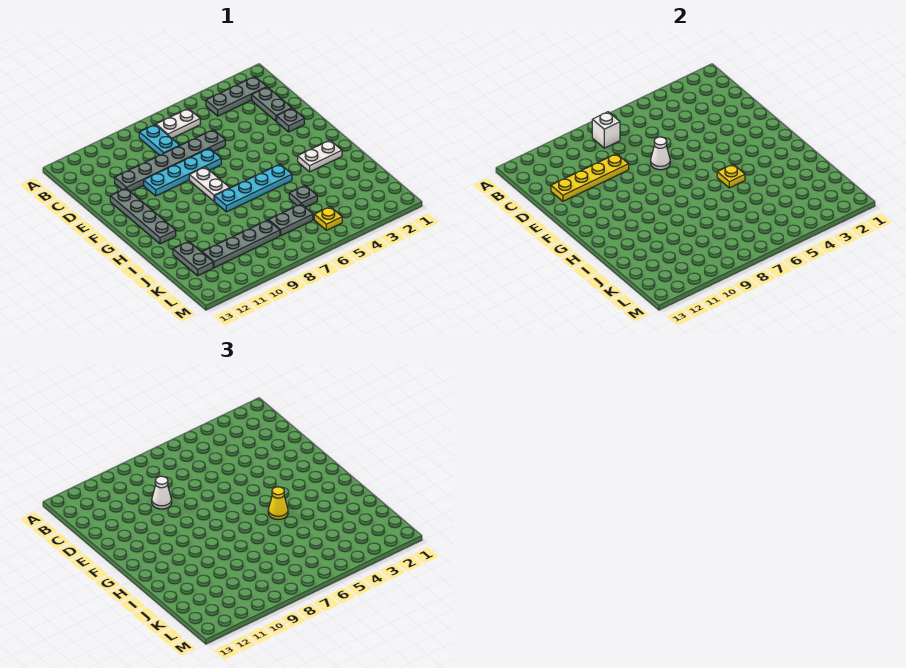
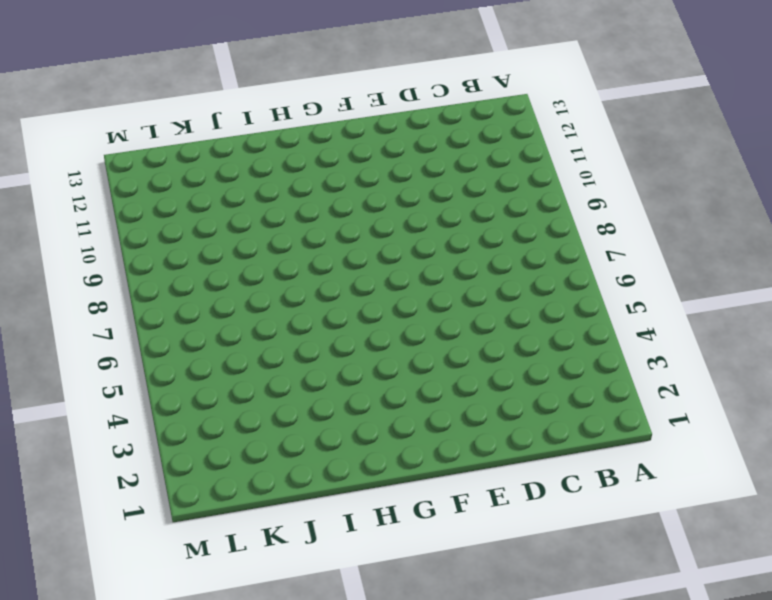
none -> grey 1x3 plate [206,76,267,116]
none -> white 1x2 plate [156,109,200,138]
none -> cyan 1x2 plate [139,125,180,155]

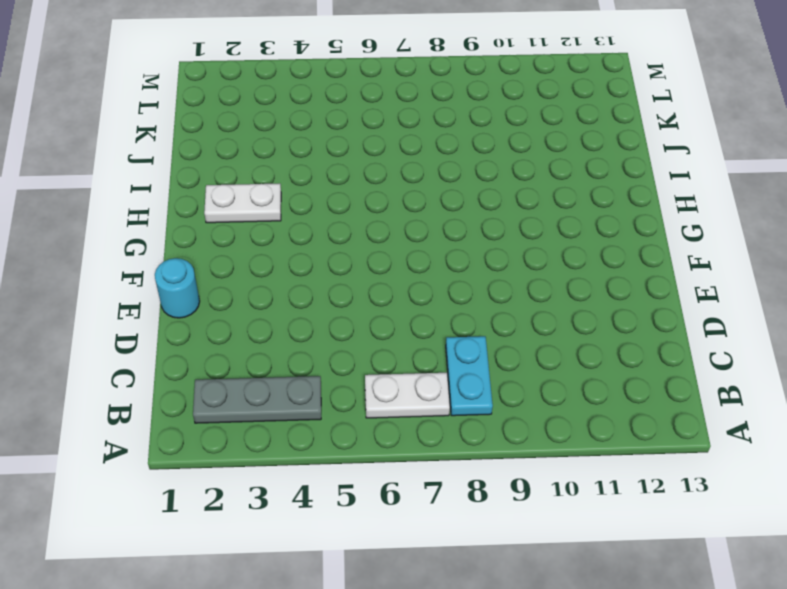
cyan 1x1 round brick [155,258,200,318] -> none
none -> grey 1x2 plate [252,87,292,121]
none -> grey 1x6 plate [115,130,225,192]
none -> grey 1x1 plate [277,108,304,132]

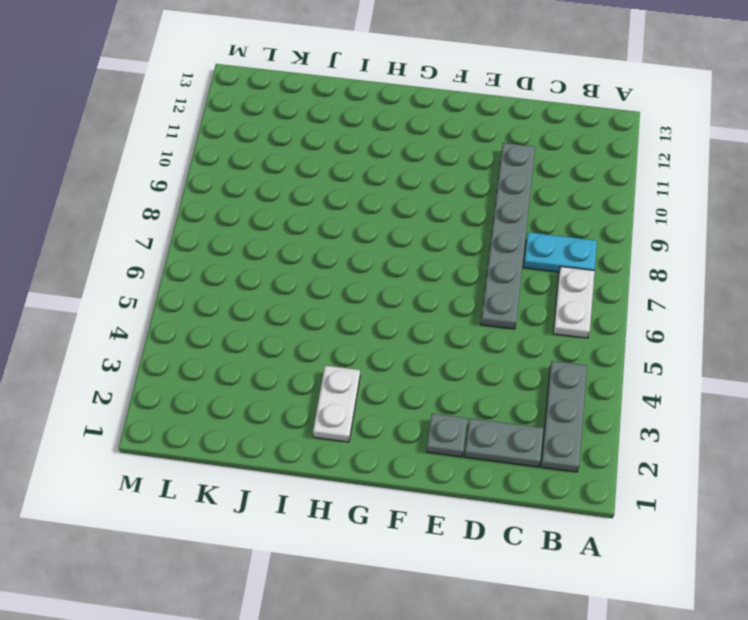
none -> cyan 1x4 plate [144,148,221,196]
none -> grey 1x4 plate [110,188,176,244]
none -> white 1x2 plate [189,167,230,201]

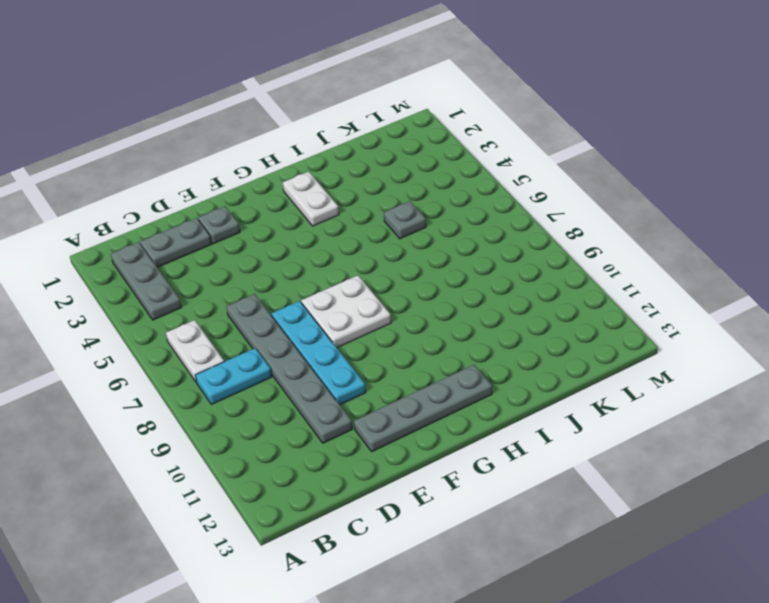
white 2x2 plate [301,275,391,347] -> white 1x2 plate [189,167,230,201]
none -> cyan 1x4 plate [215,164,292,212]
none -> grey 1x2 plate [173,241,213,276]
none -> grey 1x2 plate [269,204,313,236]

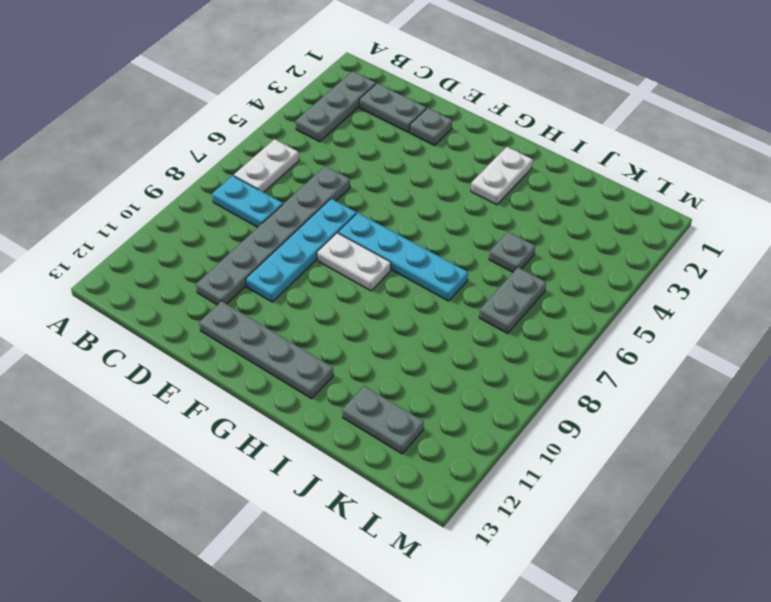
cyan 1x4 plate [338,213,468,301] -> cyan 1x4 plate turned to [215,164,292,212]
none -> grey 1x4 plate [202,220,280,268]
none -> yellow 1x1 plate [314,207,342,230]
none -> white 1x1 brick [592,112,620,148]

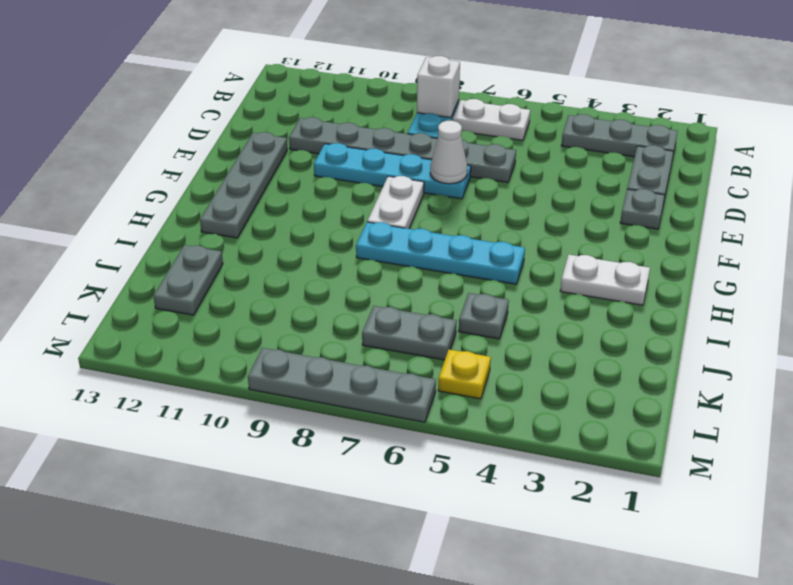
grey 1x4 plate [248,348,436,422] -> grey 1x4 plate moved to [202,220,280,268]
none -> yellow 1x4 plate [551,154,629,201]
none -> yellow 1x1 plate [717,164,745,188]
none -> white 1x1 cone [152,476,172,509]

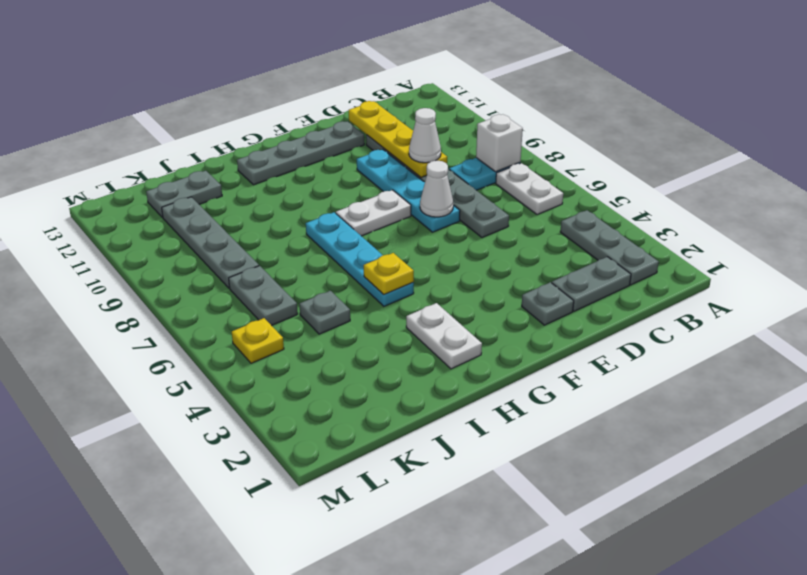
none -> yellow 1x1 cone [268,487,288,520]

